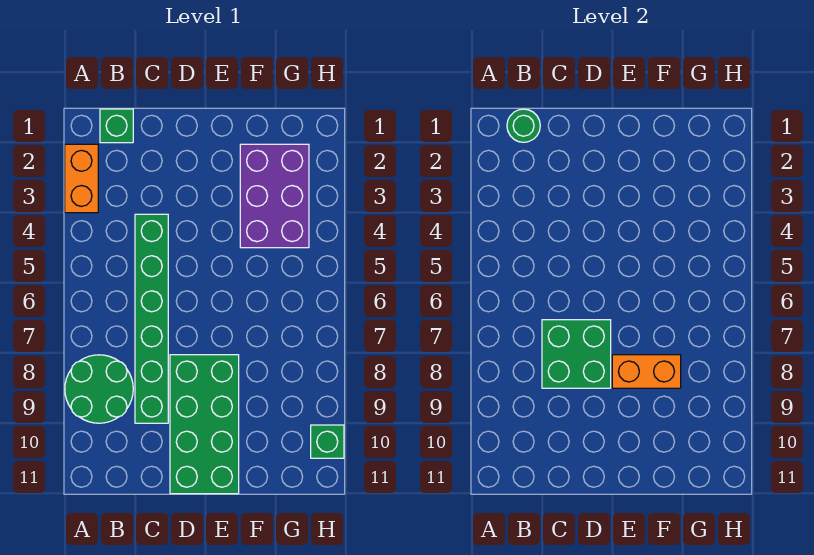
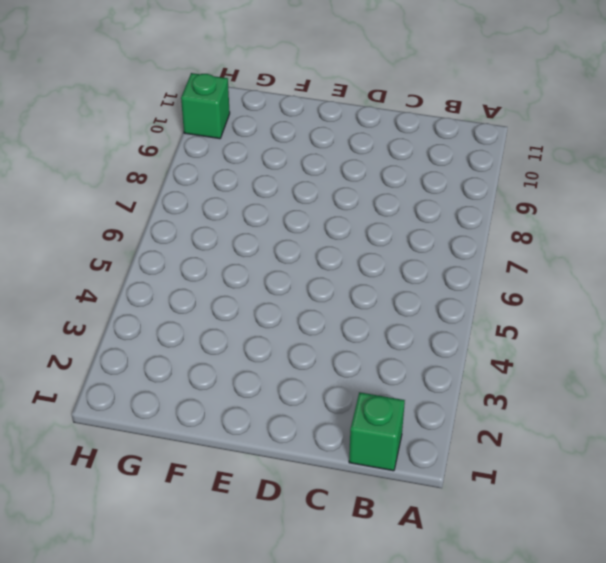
none -> orange 1x2 brick [65,144,98,213]
none -> green 2x2 round brick [65,355,133,423]

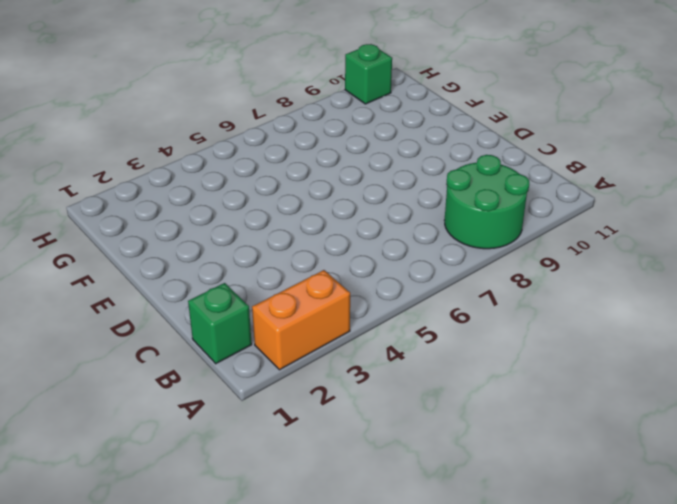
none -> green 1x6 brick [135,214,168,423]
none -> green 2x4 brick [170,355,239,494]

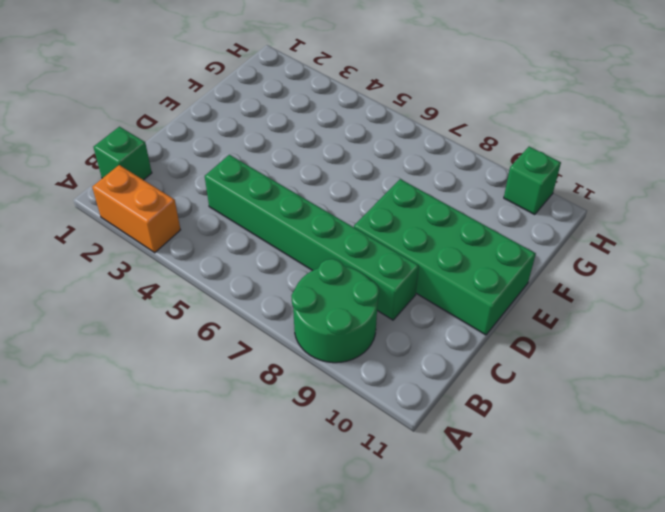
none -> purple 2x3 brick [240,144,309,248]
none -> green 1x1 round brick [507,109,540,142]

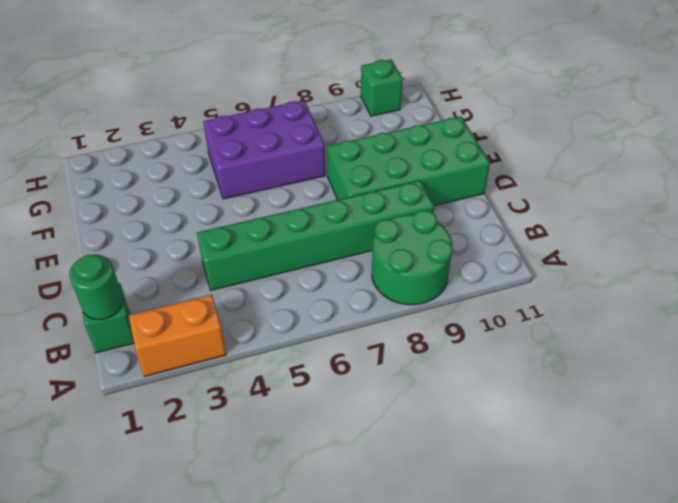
purple 2x3 brick [203,100,325,199] -> purple 2x3 brick moved to [240,144,309,248]
none -> green 2x2 brick [542,320,611,388]
none -> orange 1x2 brick [612,355,681,388]

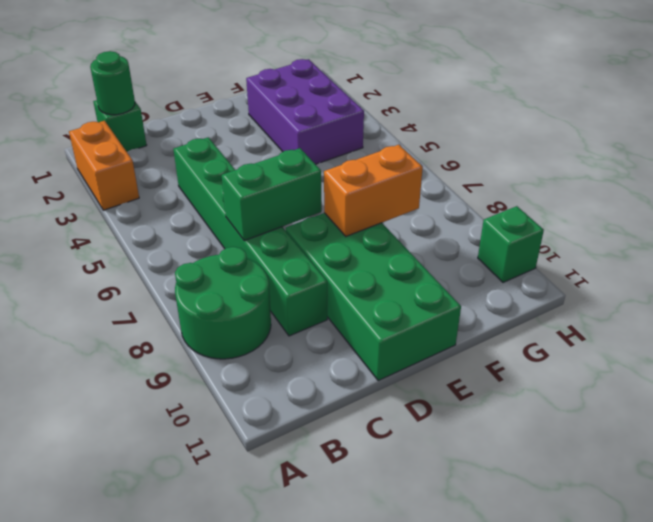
green 1x2 brick [222,148,321,241] -> green 2x2 brick [542,320,611,388]

